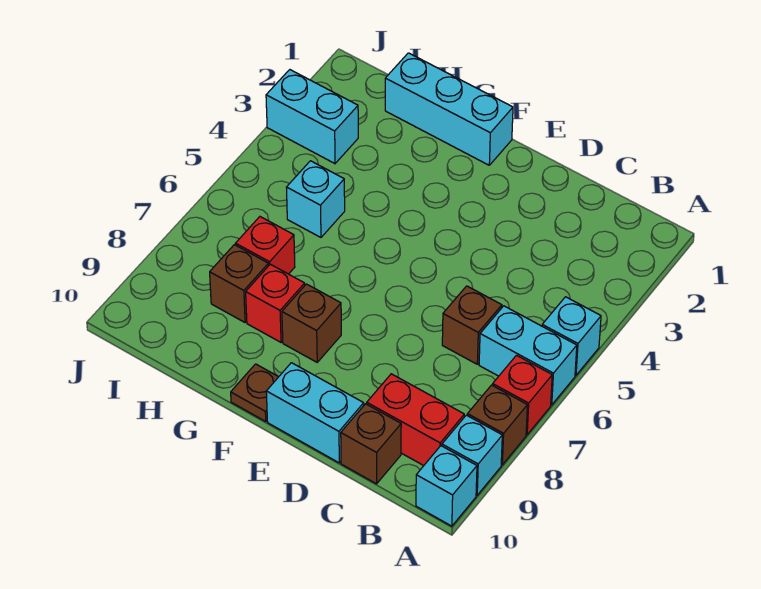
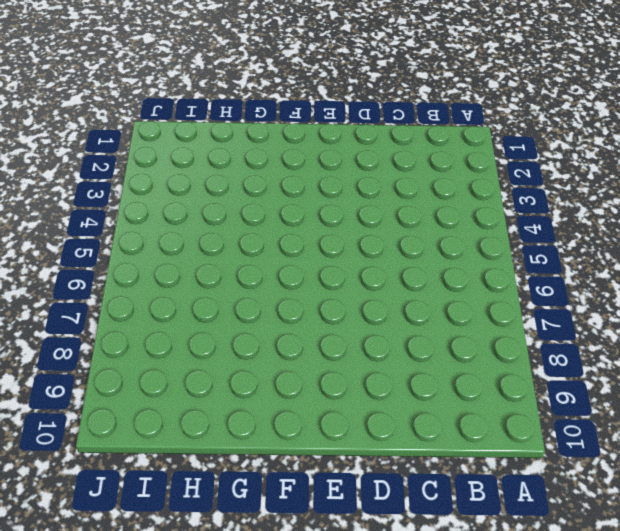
none -> cyan 1x1 brick [542,297,601,375]
none -> cyan 1x2 brick [479,306,577,405]
none -> red 1x1 brick [493,355,552,435]

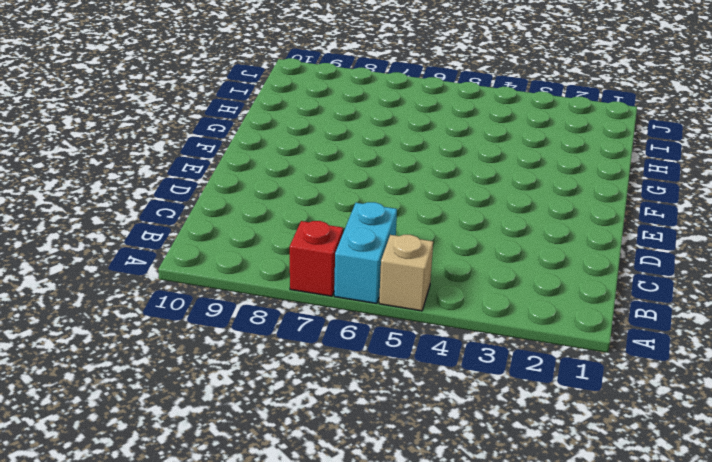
tan 1x1 brick [379,234,433,311] -> cyan 1x1 brick [542,297,601,375]
none -> brown 1x1 brick [467,385,527,465]
none -> cyan 1x1 brick [442,415,502,495]
none -> cyan 1x1 brick [416,446,477,526]

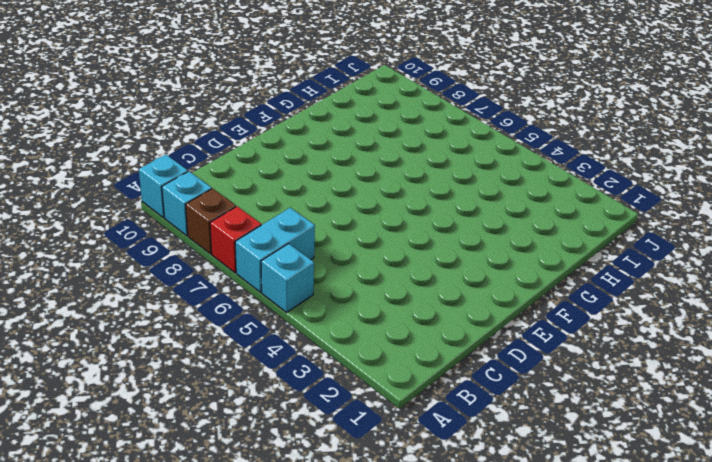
none -> red 1x2 brick [367,374,464,466]
none -> brown 1x1 brick [442,286,502,364]
none -> brown 1x1 brick [341,404,401,484]

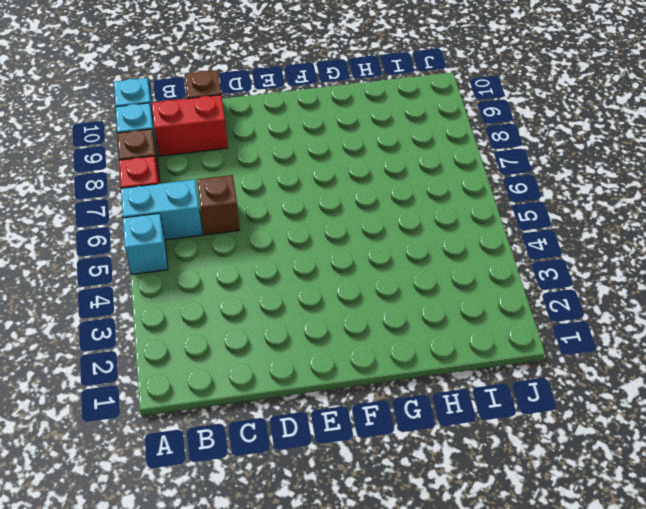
none -> cyan 1x2 brick [266,363,364,463]
none -> cyan 1x3 brick [385,53,513,165]
none -> brown 1x1 brick [282,284,341,362]

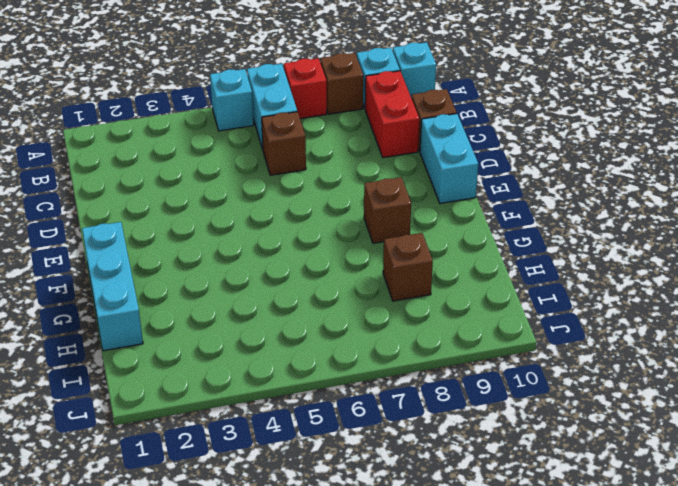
none -> brown 1x1 plate [231,364,278,421]
none -> red 1x1 brick [246,264,305,342]
none -> cyan 1x1 brick [286,161,345,237]

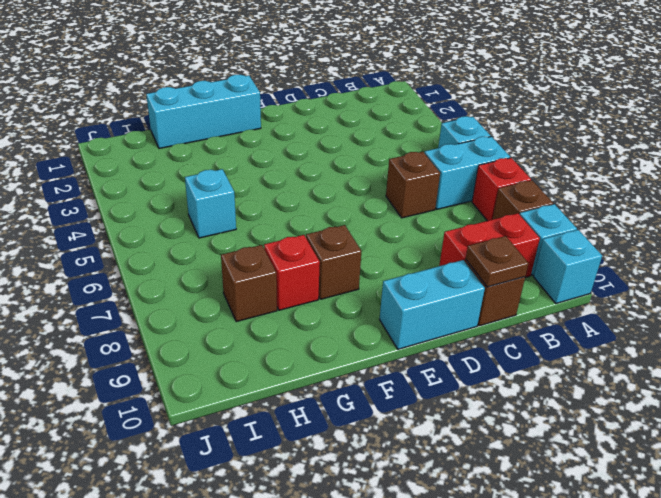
brown 1x1 plate [466,236,528,287] -> brown 1x1 plate moved to [231,364,278,421]
none -> red 1x1 brick [235,217,295,274]
none -> cyan 1x2 brick [266,70,358,164]

